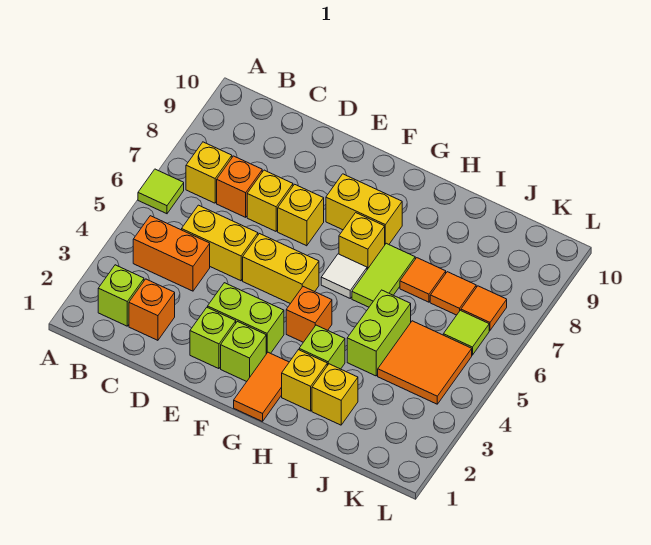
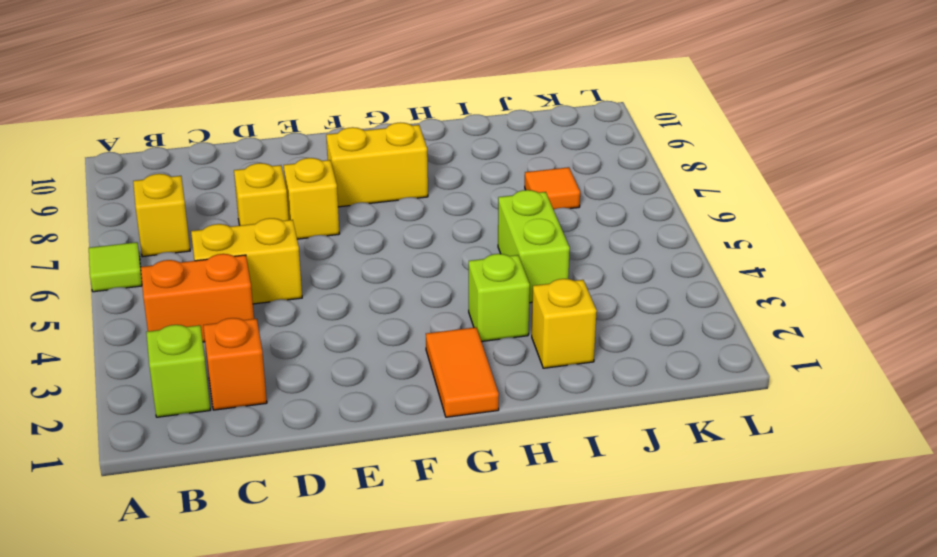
none -> orange 1x1 brick [217,156,262,217]
none -> lime 1x1 brick [190,307,236,369]
none -> lime 1x2 brick [208,283,284,354]

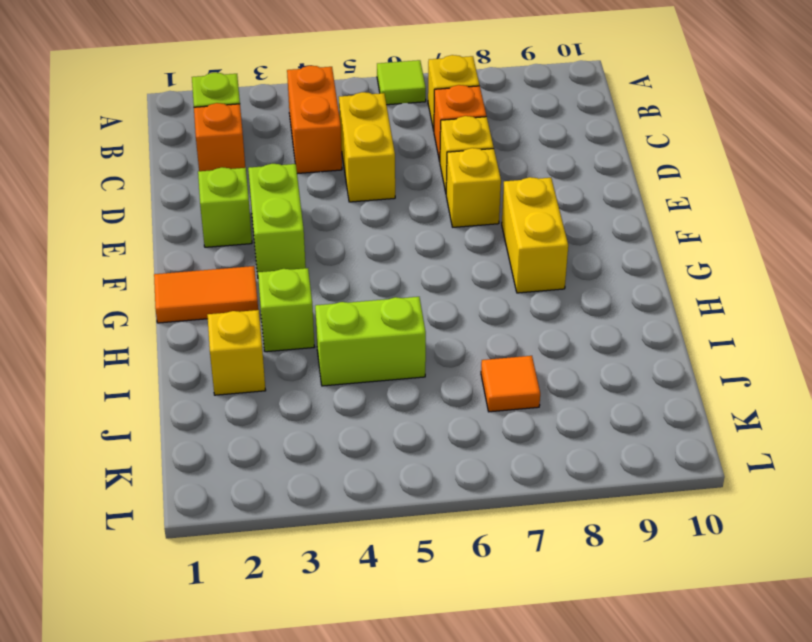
none -> yellow 1x2 brick [243,234,319,304]
none -> lime 1x1 brick [221,321,266,382]
none -> orange 1x1 brick [286,287,332,342]

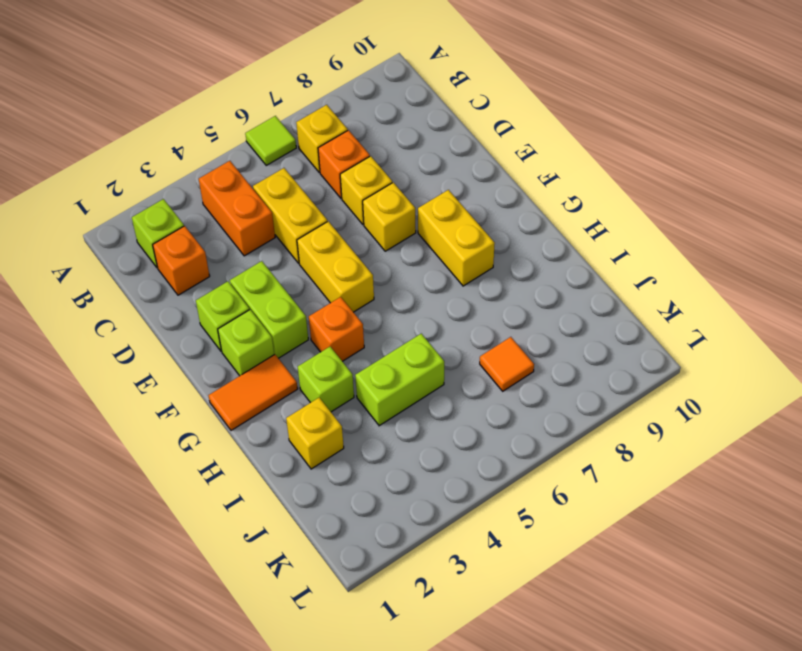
none -> white 1x1 tile [321,254,367,298]
none -> yellow 1x1 brick [339,213,385,269]
none -> yellow 1x1 brick [282,350,327,411]

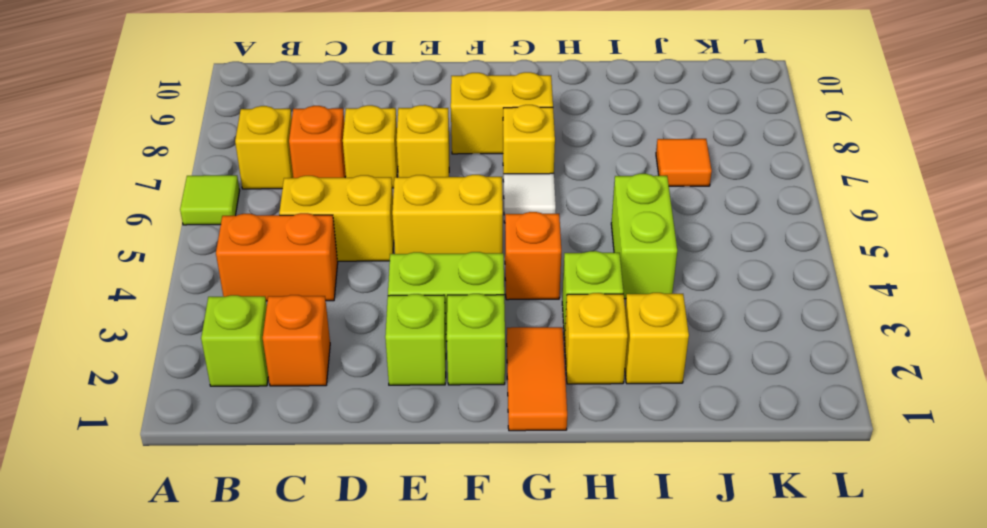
none -> lime 1x2 tile [352,243,415,307]
none -> orange 1x1 tile [400,258,446,302]
none -> orange 2x2 tile [378,321,472,404]

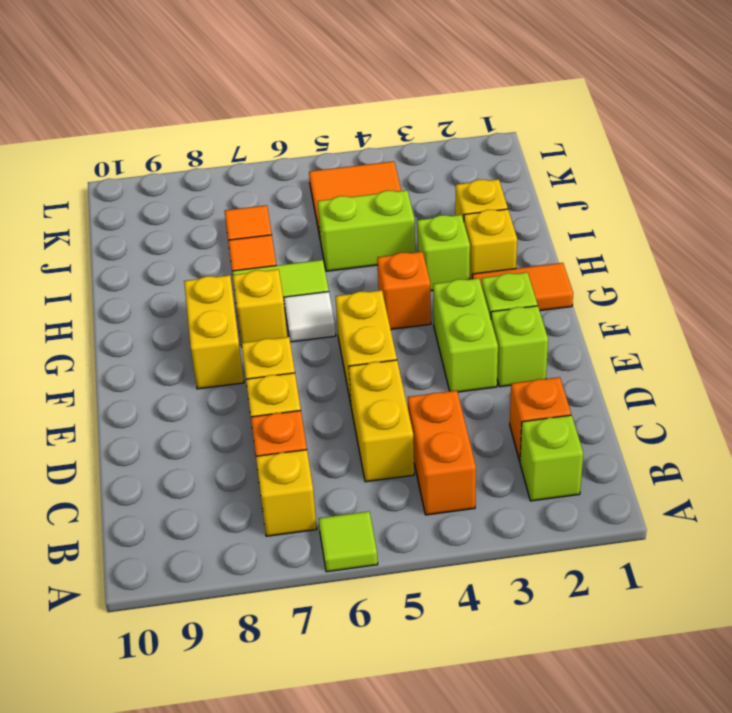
none -> lime 1x1 tile [443,310,489,355]
none -> orange 1x1 tile [461,286,507,330]

